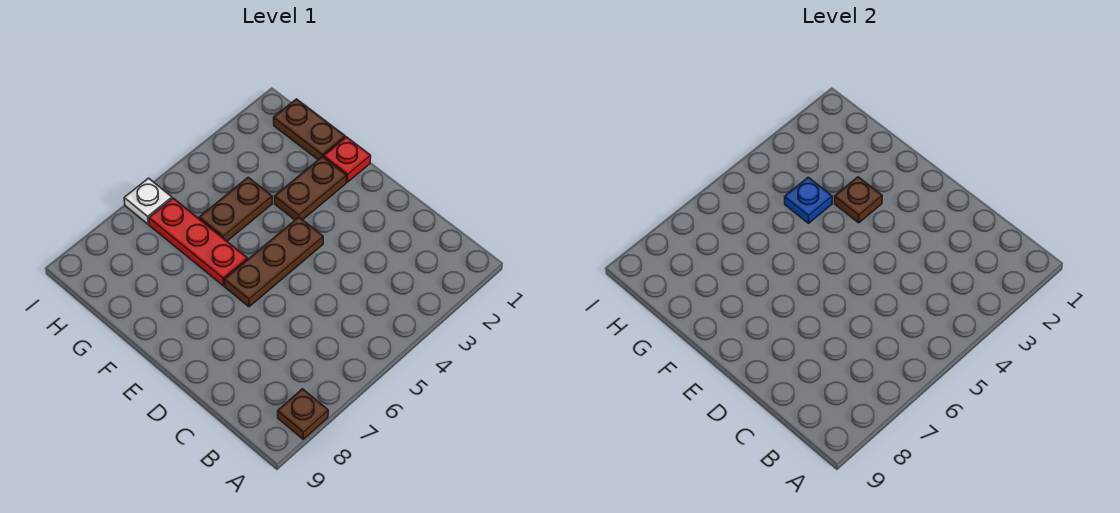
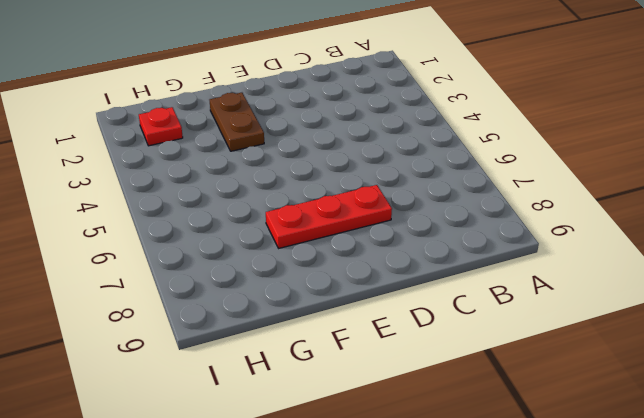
red 1x3 plate [266,185,392,248] -> red 1x3 plate moved to [149,198,248,286]
red 1x1 plate [139,107,183,146] -> red 1x1 plate moved to [324,137,371,182]
none -> brown 1x1 plate [278,389,328,439]
none -> brown 1x3 plate [224,217,323,307]

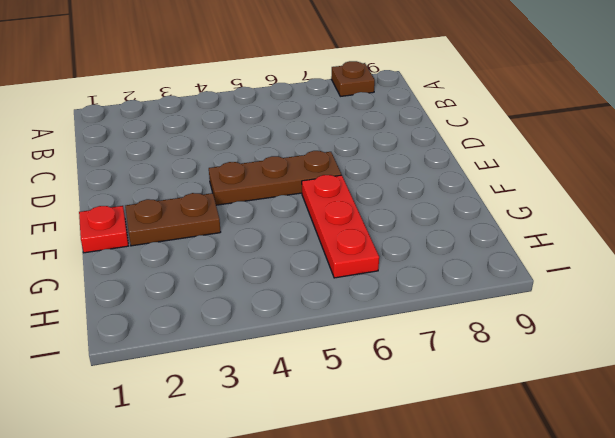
none -> brown 1x2 plate [274,99,345,160]
none -> brown 1x2 plate [199,177,272,241]

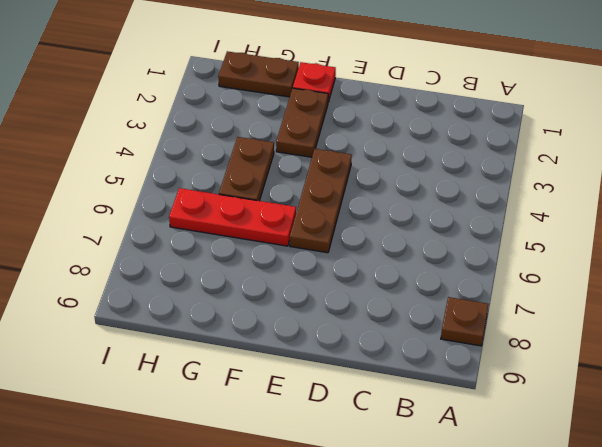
none -> white 1x1 plate [124,178,172,224]
none -> brown 1x1 plate [835,177,882,223]

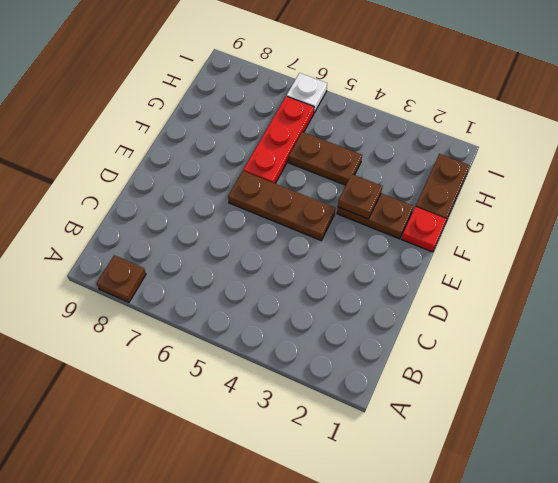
none -> blue 1x1 plate [785,177,832,223]

